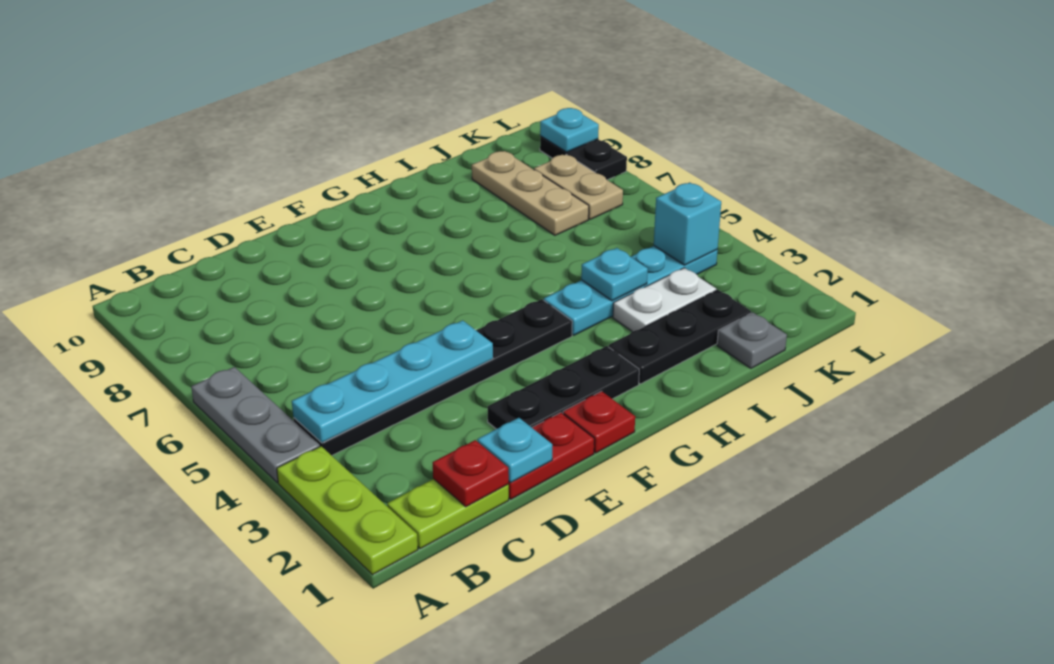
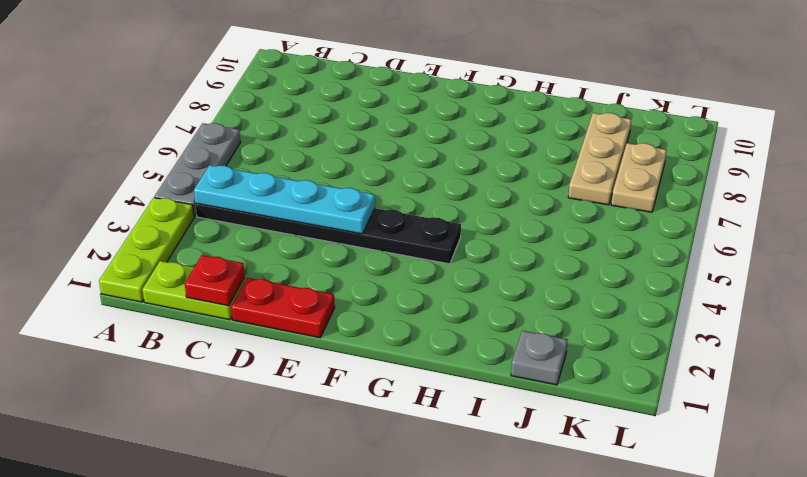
none -> black 1x3 plate [488,346,639,429]
none -> red 1x1 plate [563,391,635,453]
none -> black 1x3 plate [609,290,751,384]

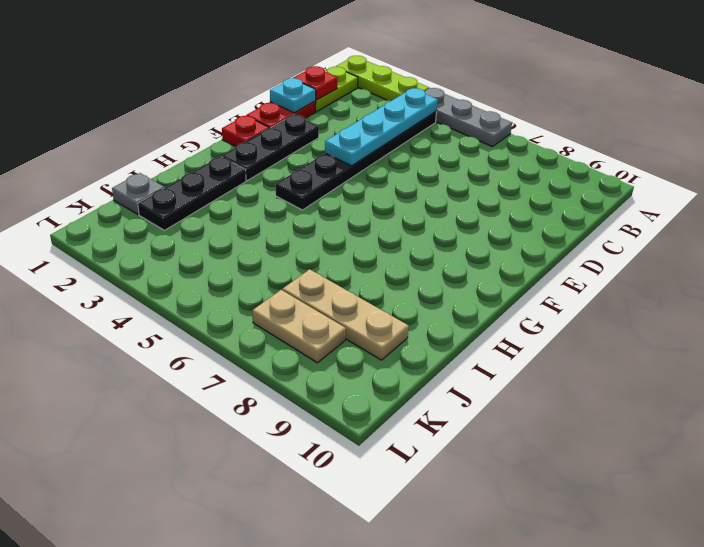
none -> cyan 1x4 plate [544,246,718,335]
none -> white 1x2 plate [613,268,716,332]
none -> black 1x2 plate [540,136,627,180]

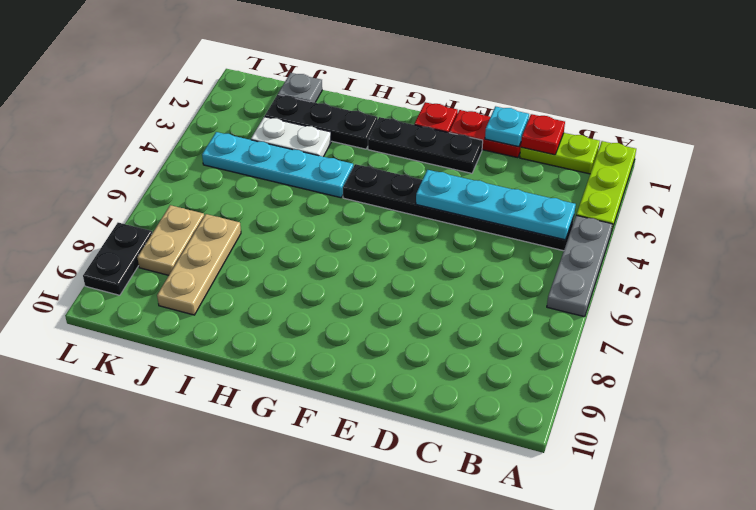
none -> cyan 1x1 plate [581,248,648,301]
none -> cyan 1x1 brick [654,182,721,265]
none -> cyan 1x1 plate [540,108,599,152]

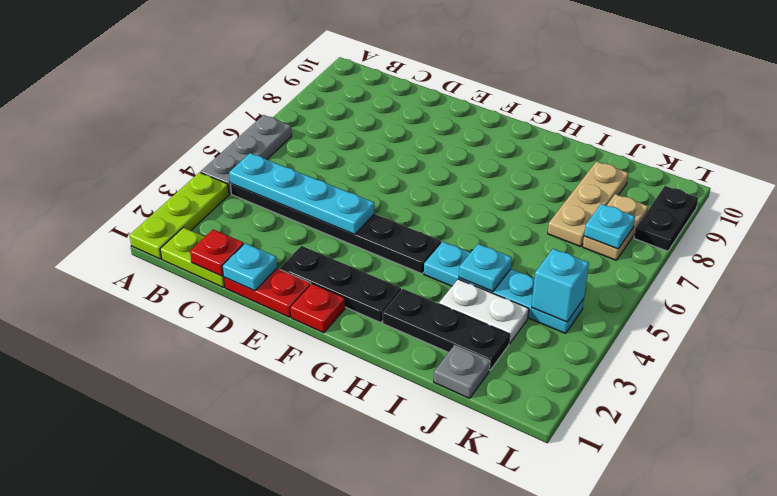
cyan 1x1 plate [584,204,635,249] -> cyan 1x1 plate moved to [540,108,599,152]

